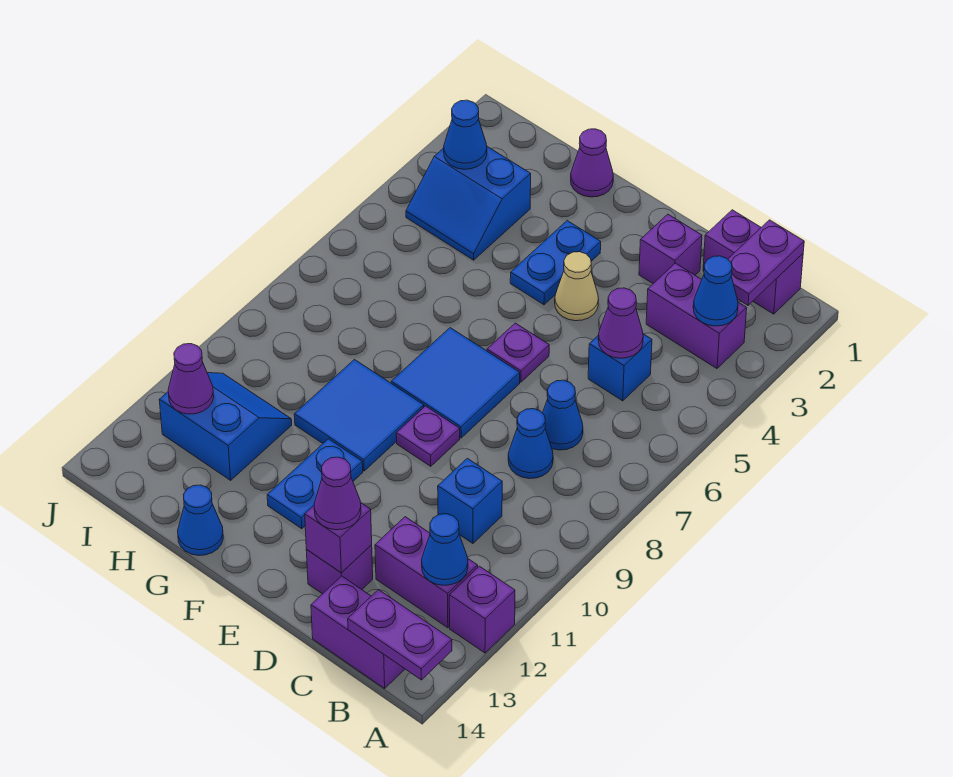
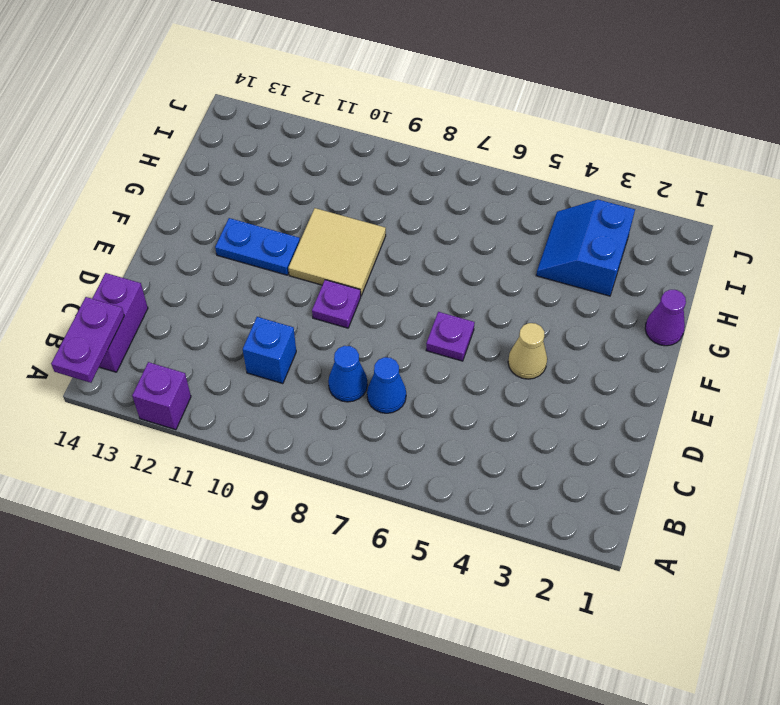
tan 2x2 tile [288,208,386,296] -> blue 2x2 tile [294,360,424,471]
none -> purple 1x2 brick [703,210,803,314]
none -> purple 1x2 brick [646,263,747,368]
none -> purple 1x2 brick [375,517,478,628]
none -> blue 1x1 brick [588,334,652,401]

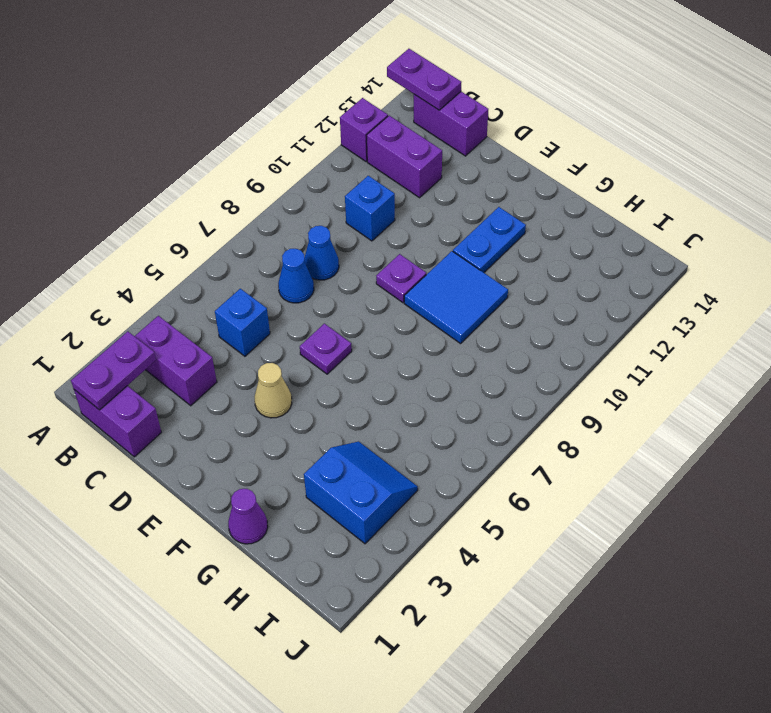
none -> purple 1x1 brick [639,214,702,283]
none -> purple 1x1 brick [306,545,373,594]
none -> blue 2x2 tile [391,328,520,438]
none -> blue 1x2 plate [510,221,601,305]

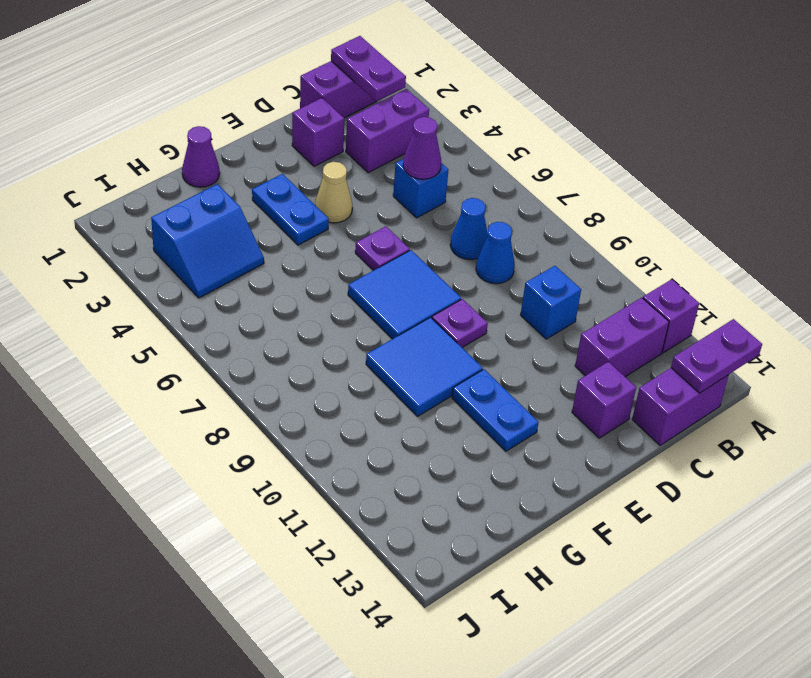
none -> blue 1x1 cone [178,485,223,555]
none -> blue 2x2 slope [159,373,292,480]
none -> blue 1x1 cone [693,256,738,326]
none -> blue 1x1 cone [422,514,468,585]

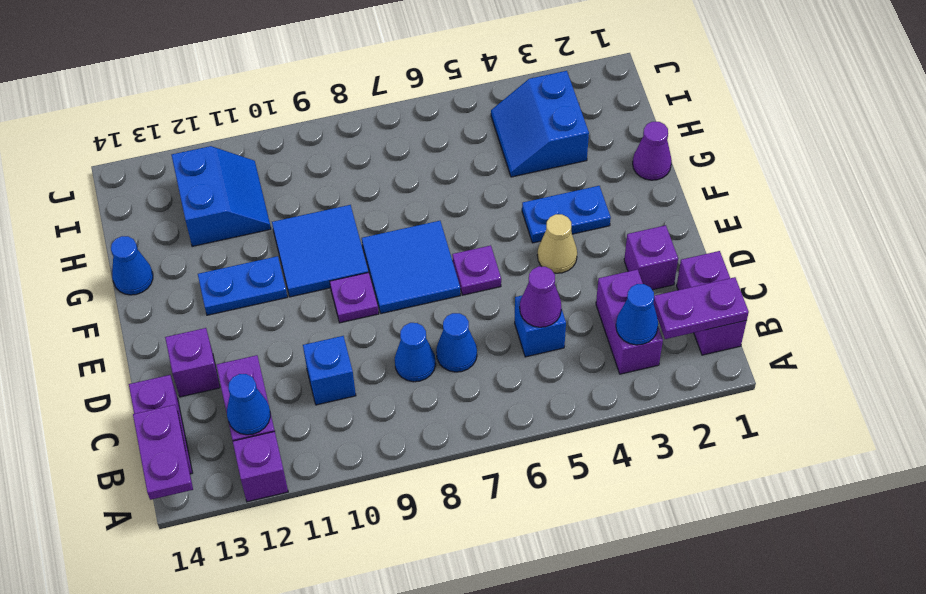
none -> purple 1x1 brick [305,503,372,573]
none -> blue 1x1 cone [444,100,487,169]
none -> purple 1x1 cone [168,344,214,414]
none -> purple 1x1 cone [314,457,361,530]

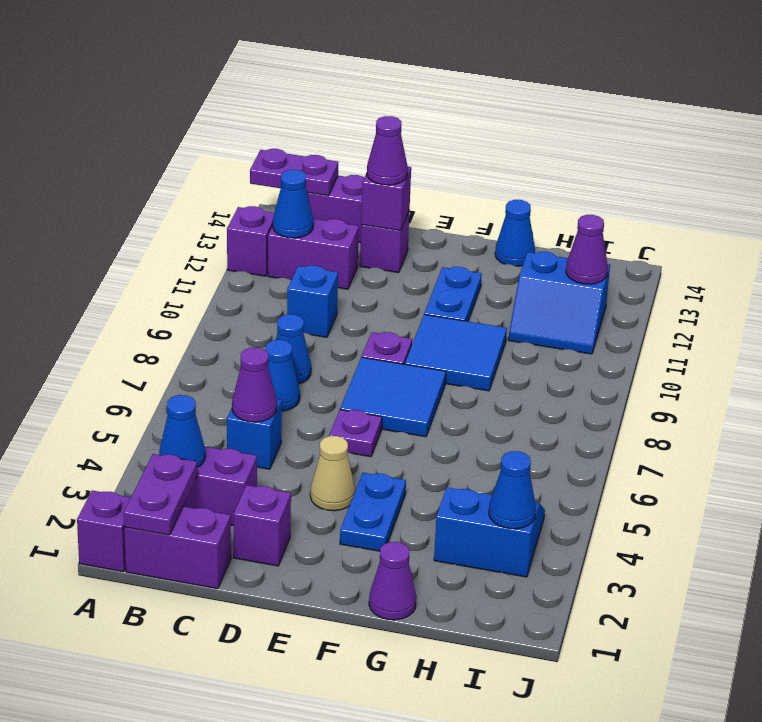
purple 1x1 brick [77,491,131,572] -> none

